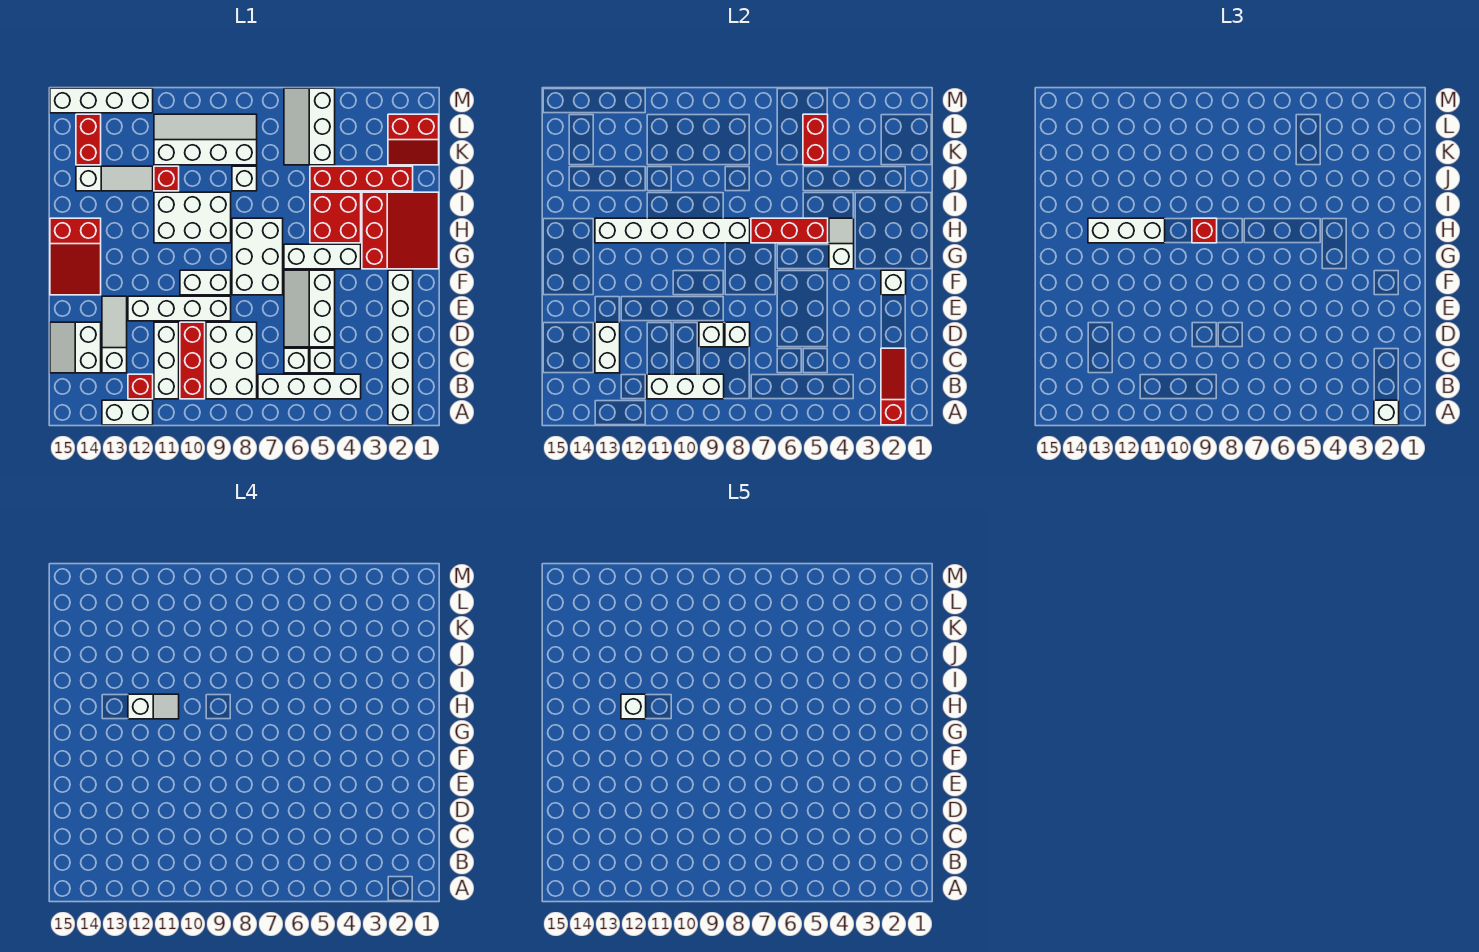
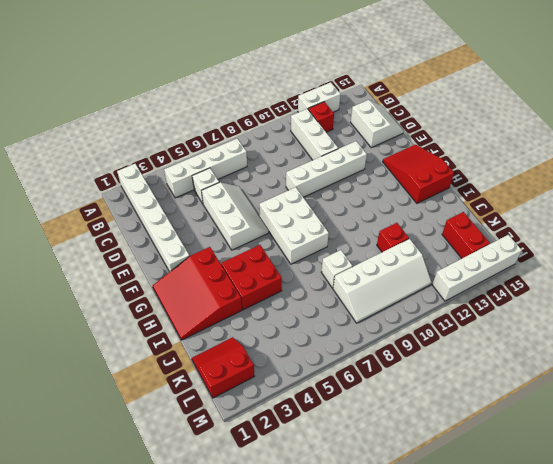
none -> white 2x3 brick [206,322,257,399]
none -> red 1x3 brick [180,322,205,399]
none -> white 1x1 brick [284,348,309,373]
none -> white 1x3 slope [102,296,127,373]

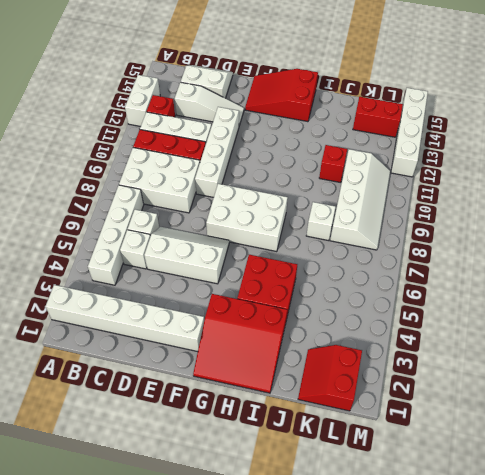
none -> white 1x2 brick [180,270,231,295]
none -> white 1x3 brick [284,244,361,269]
none -> white 2x3 brick [154,192,231,243]
none -> red 1x4 brick [310,166,413,191]

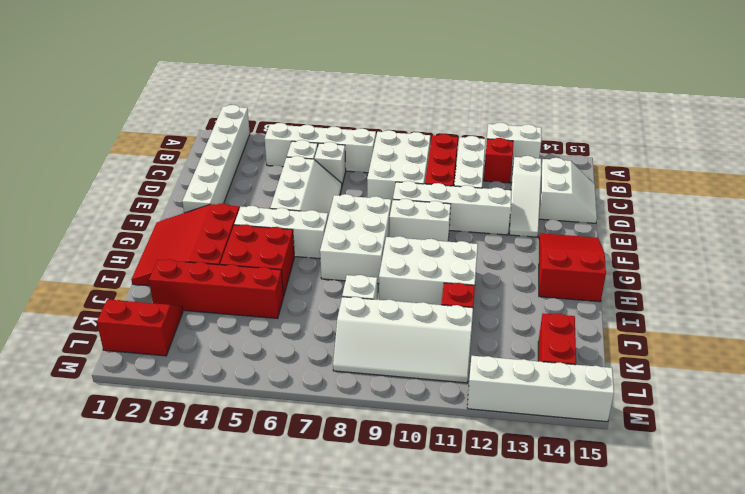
none -> white 1x3 slope [76,166,153,191]
none -> white 2x3 slope [284,88,335,165]
none -> red 1x3 slope [881,348,906,425]
none -> white 1x3 brick [647,374,724,399]

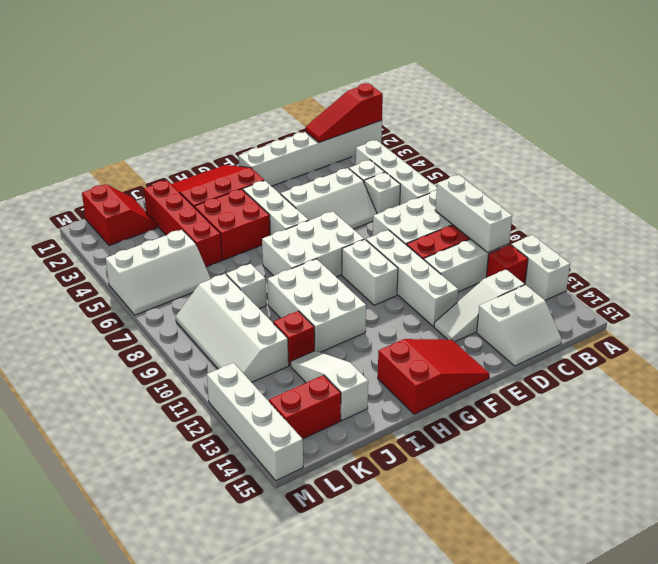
none -> white 1x2 brick [595,322,620,373]
none -> white 1x1 brick [725,322,750,347]
none -> white 1x1 brick [699,322,724,347]
none -> white 1x1 brick [881,270,906,295]

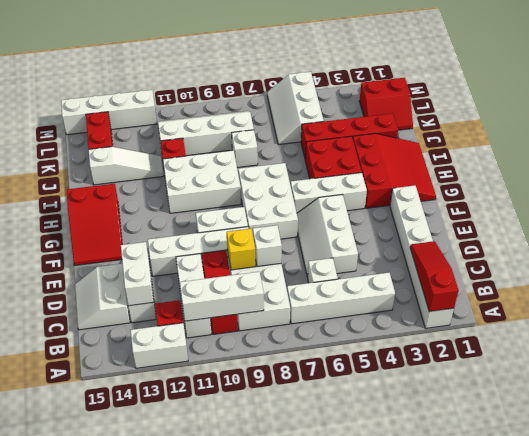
yellow 1x1 brick [227,229,256,270] -> white 1x1 brick [699,322,724,347]
none -> white 1x1 brick [310,348,335,373]
none -> white 1x1 brick [881,270,906,295]
none -> white 1x2 slope [829,218,854,269]
none -> red 1x3 brick [751,218,828,243]

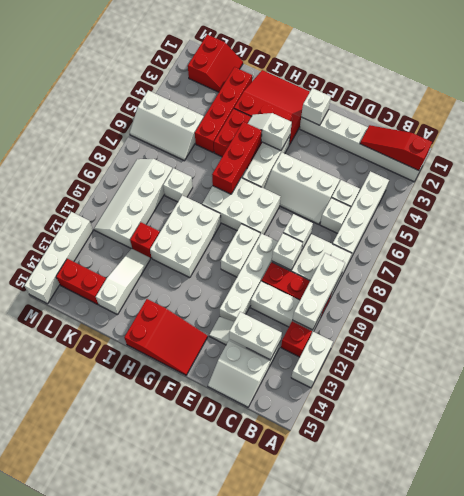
none -> white 1x6 brick [595,218,750,243]
none -> red 1x2 brick [803,114,828,165]
none -> white 1x1 brick [1374,400,1399,425]
none -> red 1x1 brick [1192,218,1217,243]

